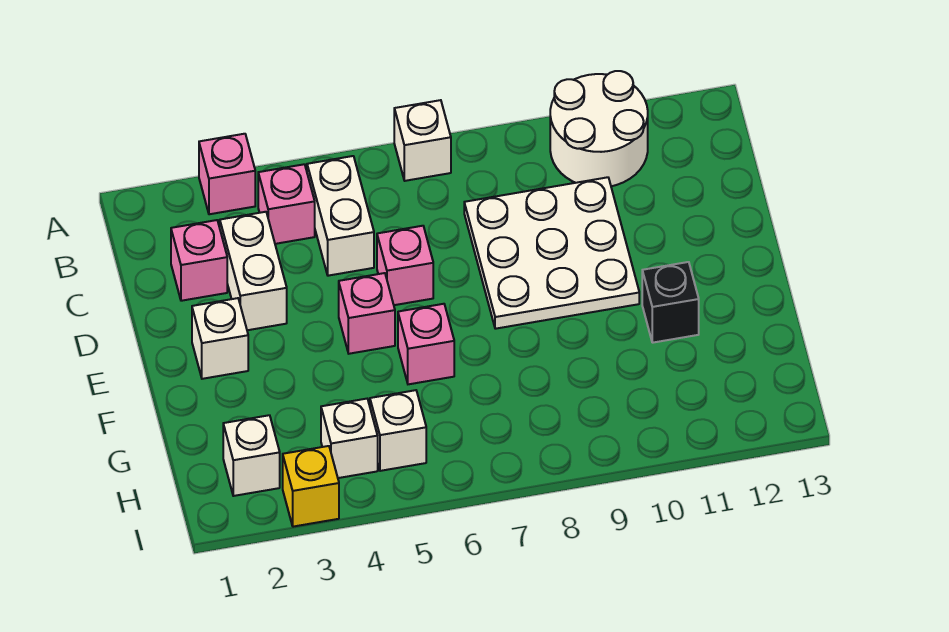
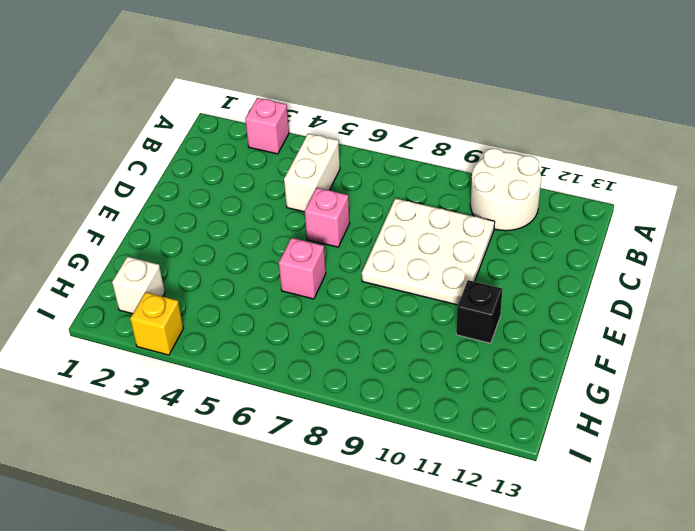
none -> white 1x1 brick [394,100,451,181]
none -> pink 1x1 brick [258,164,315,244]
none -> pink 1x1 brick [171,220,227,301]

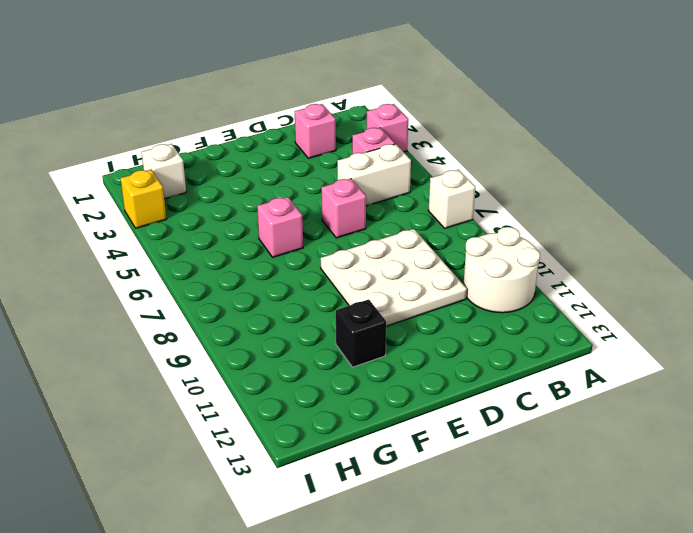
none -> white 1x2 brick [220,212,287,330]
none -> white 1x1 brick [192,298,248,379]
none -> pink 1x1 brick [339,273,395,354]

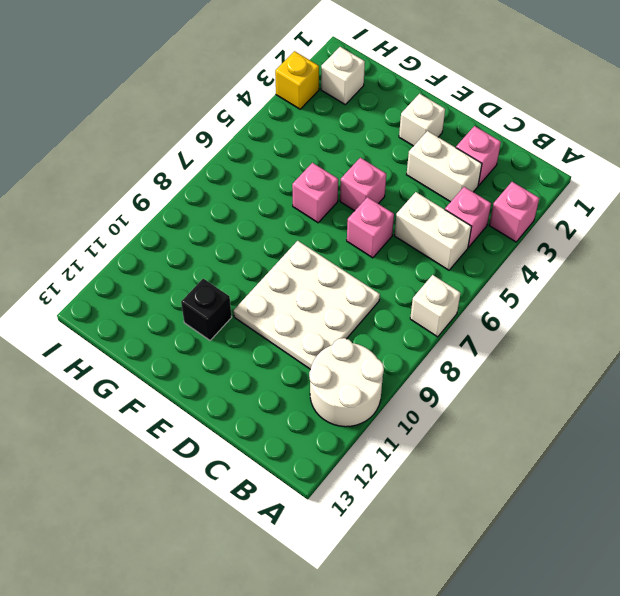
none -> white 1x1 brick [321,399,378,478]
none -> white 1x1 brick [370,390,426,471]

